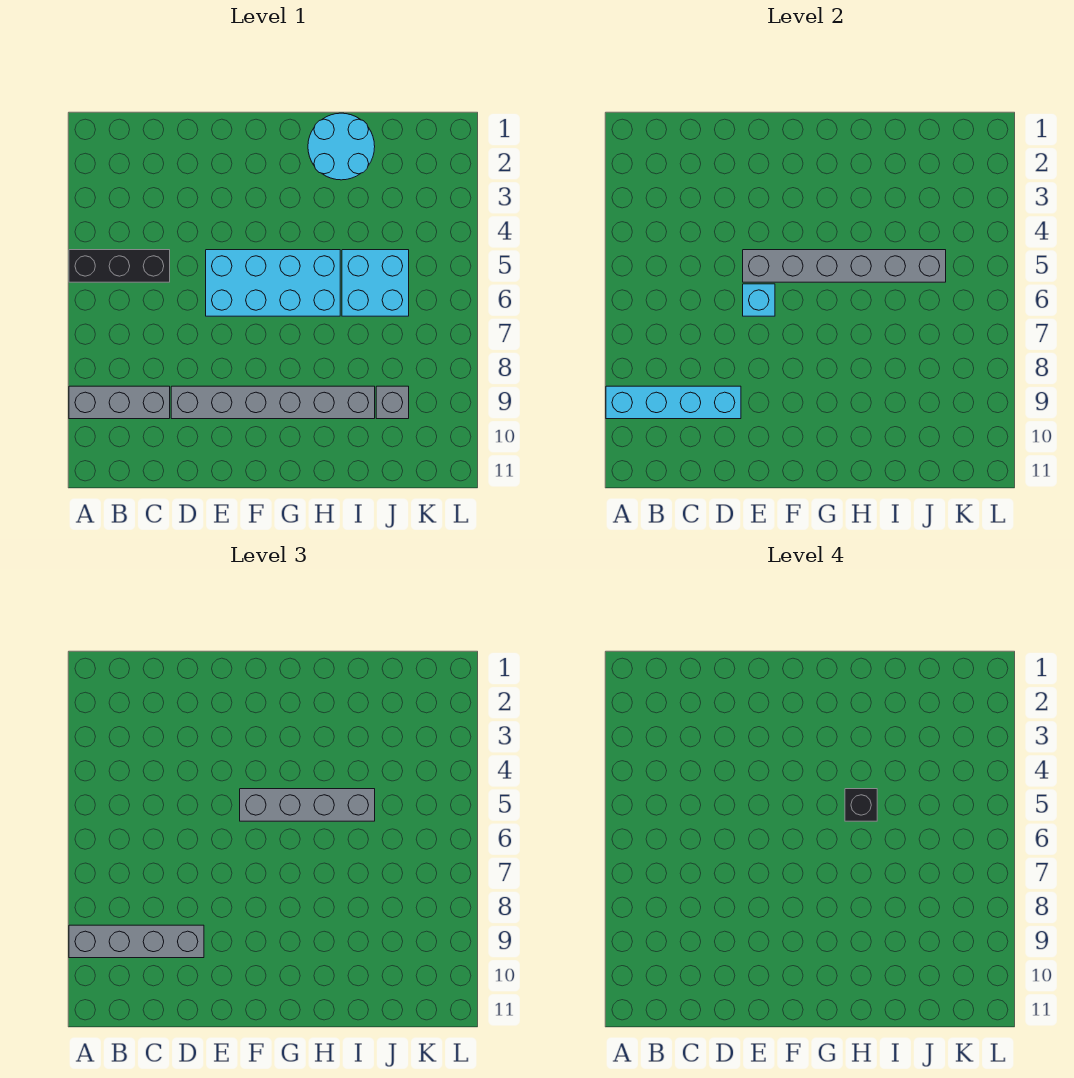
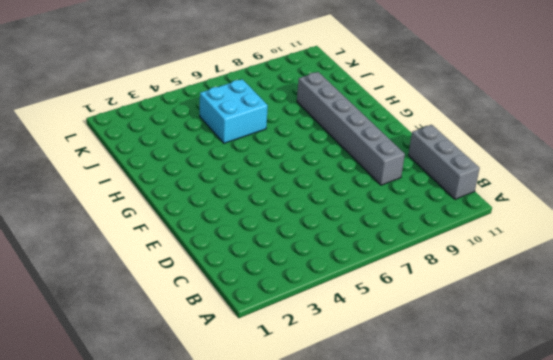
grey 1x3 brick [408,125,480,199] -> grey 1x3 brick moved to [69,386,170,419]
none -> black 1x3 brick [69,250,170,282]
none -> cyan 2x4 brick [206,250,340,316]
none -> cyan 2x2 round brick [308,113,375,180]

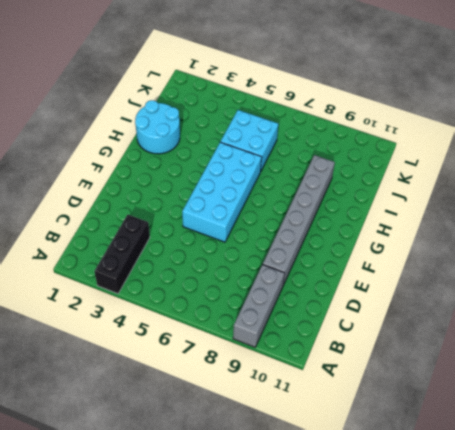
black 1x3 brick [94,215,150,294] -> black 1x3 brick moved to [69,250,170,282]
none -> grey 1x1 brick [376,386,409,419]
none -> cyan 1x4 brick [606,386,741,419]
none -> grey 1x6 brick [743,250,946,282]

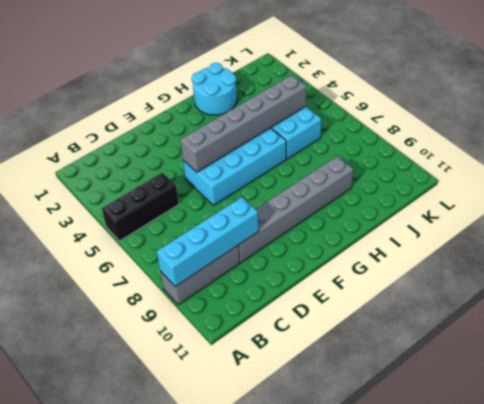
none -> grey 1x1 brick [376,386,409,419]
none -> cyan 1x1 brick [743,284,775,316]
none -> grey 1x4 brick [69,925,204,958]

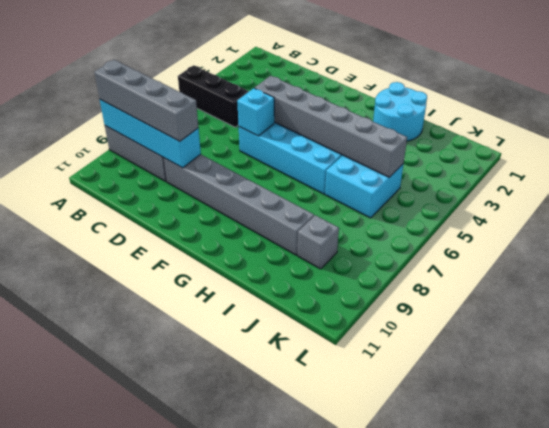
none -> grey 1x4 brick [240,789,375,821]
none -> black 1x1 brick [845,789,877,821]

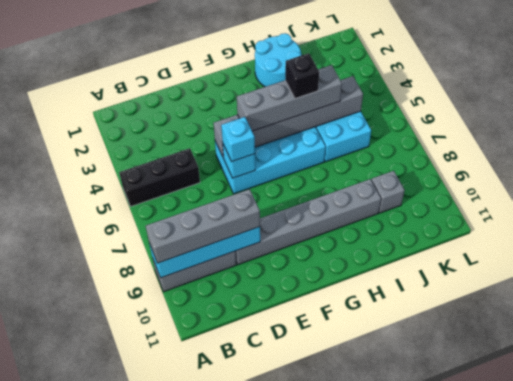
cyan 1x1 brick [221,117,255,161] -> none

